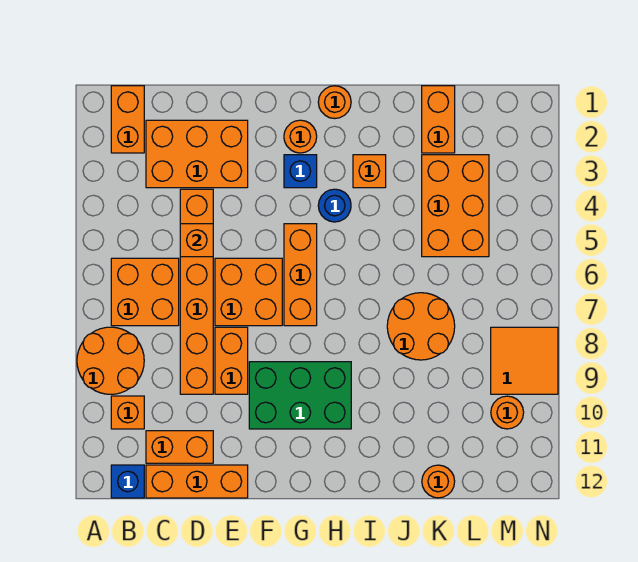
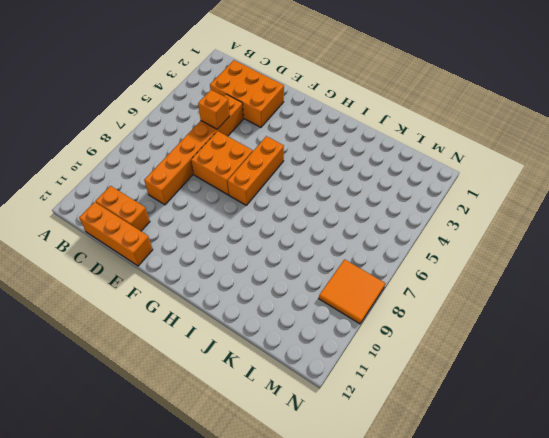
none -> orange 2x2 round brick [77,327,144,394]
none -> orange 1x2 brick [111,86,144,153]
none -> orange 2x2 brick [111,258,179,326]

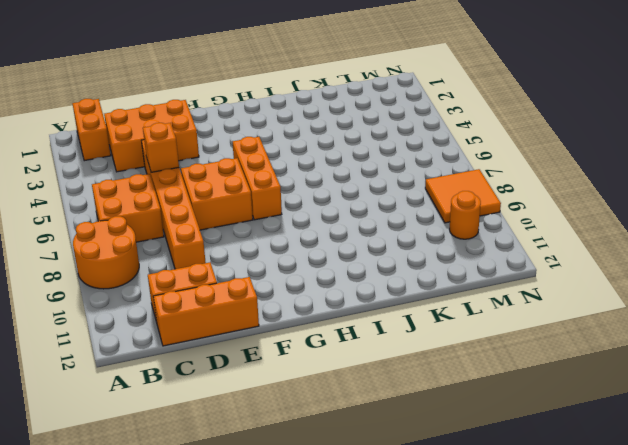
none -> orange 1x1 brick [111,396,144,429]
none -> blue 1x1 brick [111,465,144,498]
none -> orange 1x2 brick [215,327,248,394]

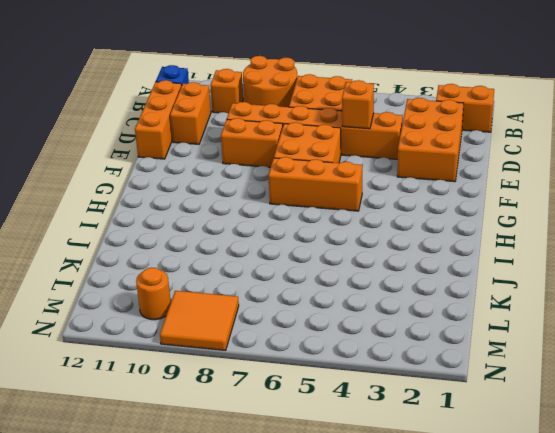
none -> green 2x3 brick [249,362,351,429]
none -> orange 1x1 round brick [284,120,317,153]
none -> blue 1x1 brick [284,155,317,188]

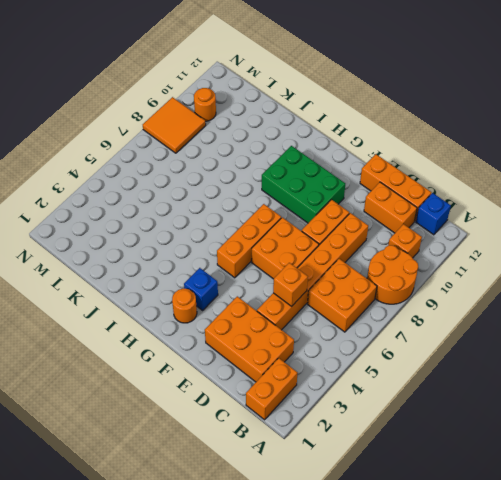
none -> orange 1x1 round brick [318,86,351,119]
none -> blue 1x1 round brick [318,189,351,222]
none -> orange 1x1 brick [353,155,386,188]

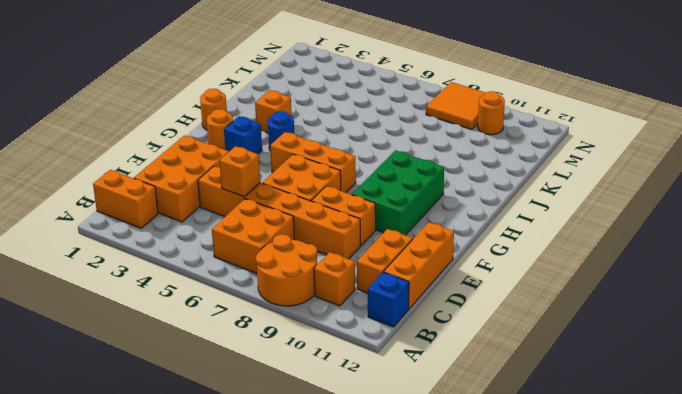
none -> orange 2x2 round brick [387,293,455,360]
none -> orange 1x2 brick [422,86,455,153]
none -> orange 2x3 brick [422,155,489,257]

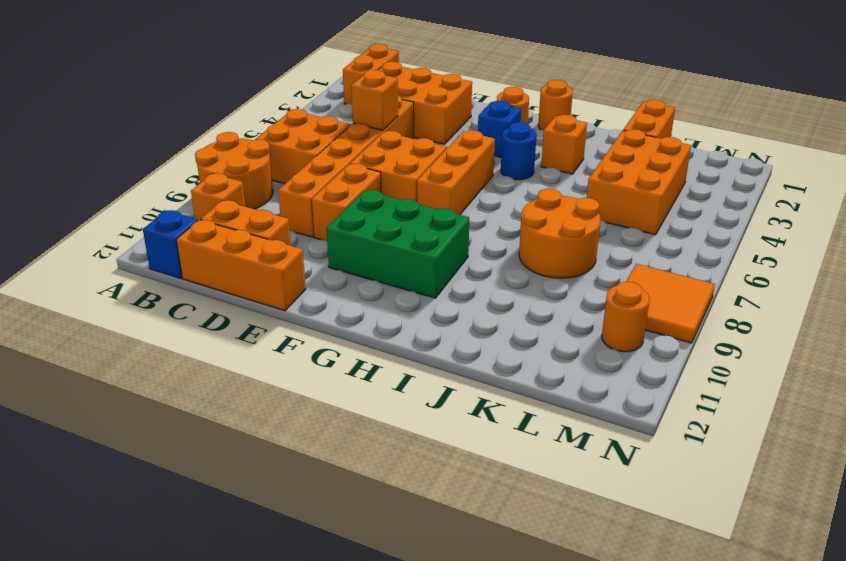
none -> orange 1x1 round brick [422,465,455,498]

